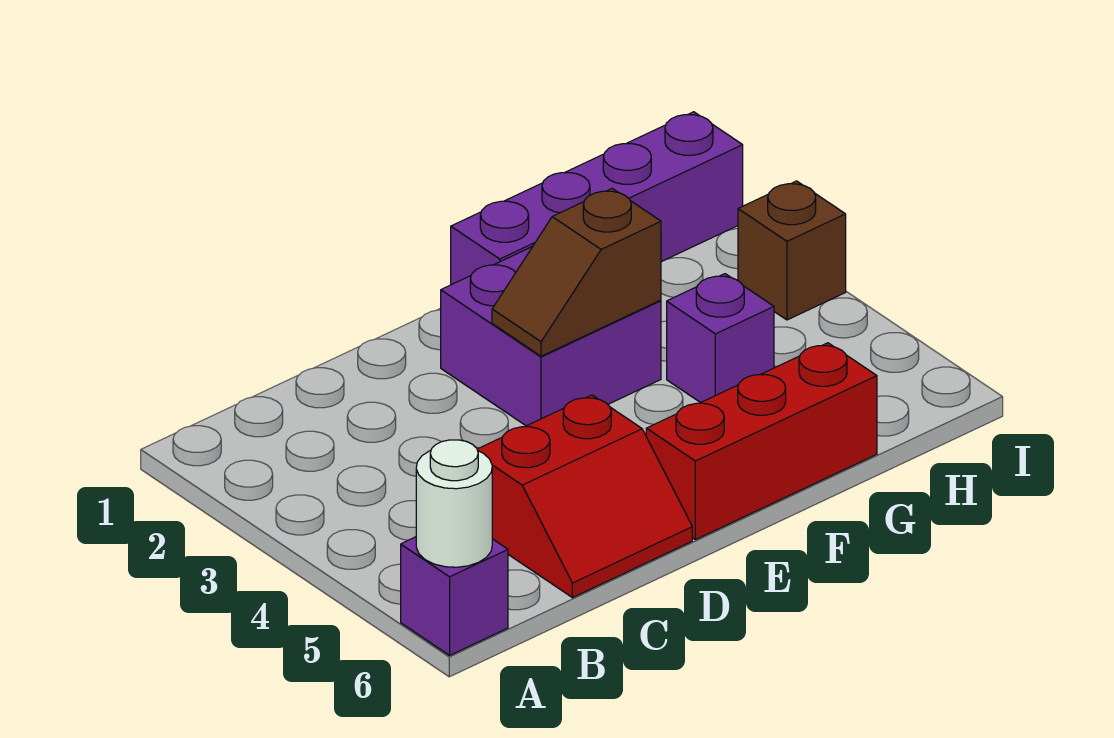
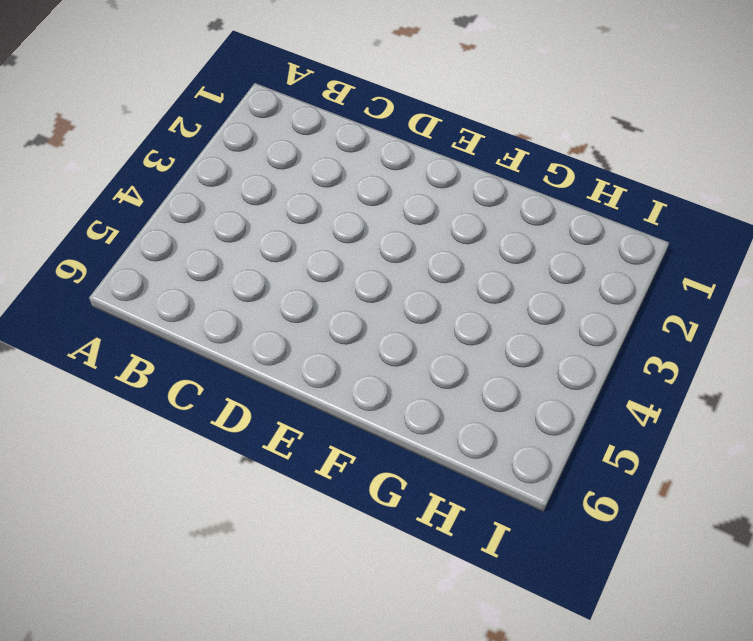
none -> purple 1x1 brick [401,537,508,655]
none -> red 2x2 slope [477,395,692,598]

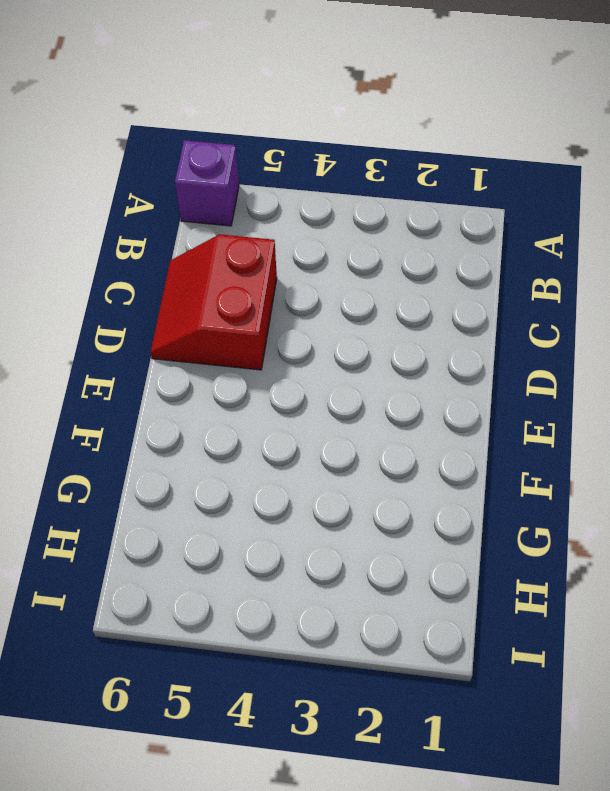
none -> purple 2x2 brick [441,247,661,426]
none -> red 1x3 brick [646,343,877,540]

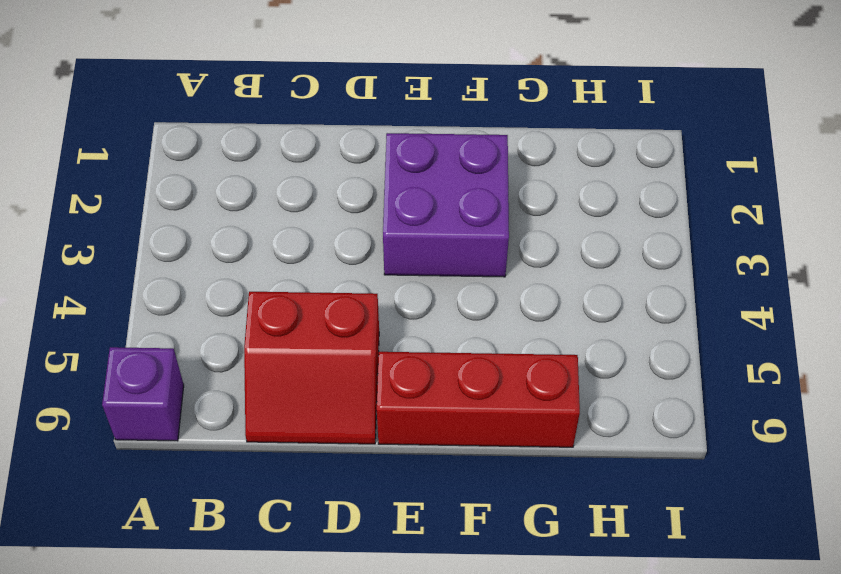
none -> purple 1x4 brick [451,112,743,285]
none -> purple 1x1 brick [667,274,774,403]

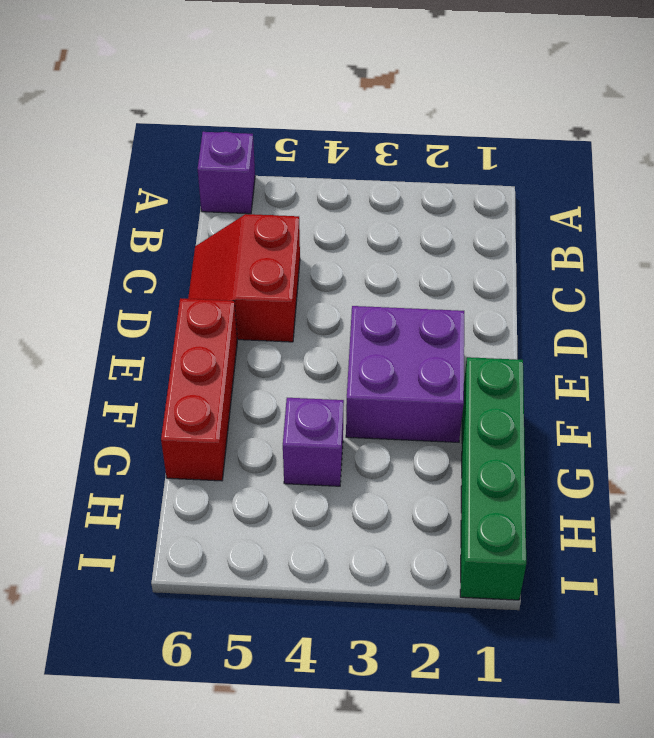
green 1x4 brick [460,357,526,600] -> purple 1x4 brick [451,112,743,285]
none -> brown 1x1 brick [738,181,846,320]
none -> white 1x1 round brick [416,440,492,567]

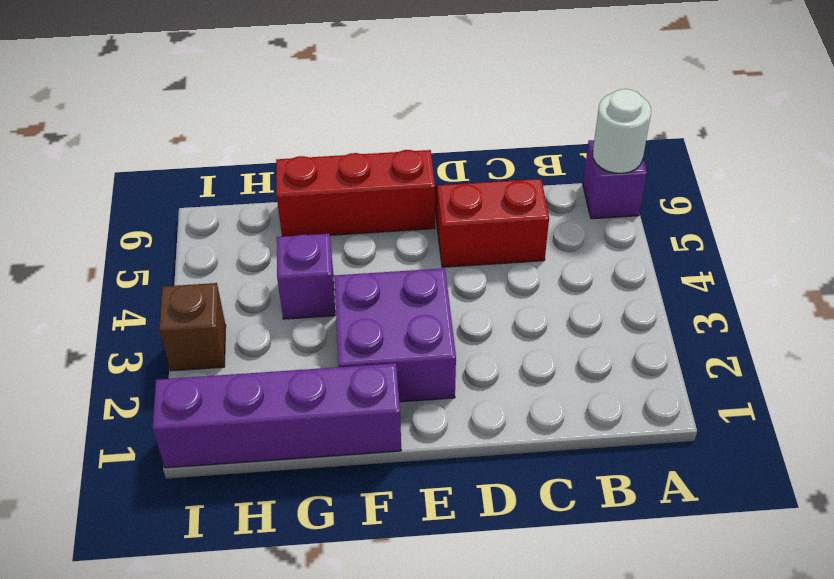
none -> brown 1x2 slope [492,189,661,356]

